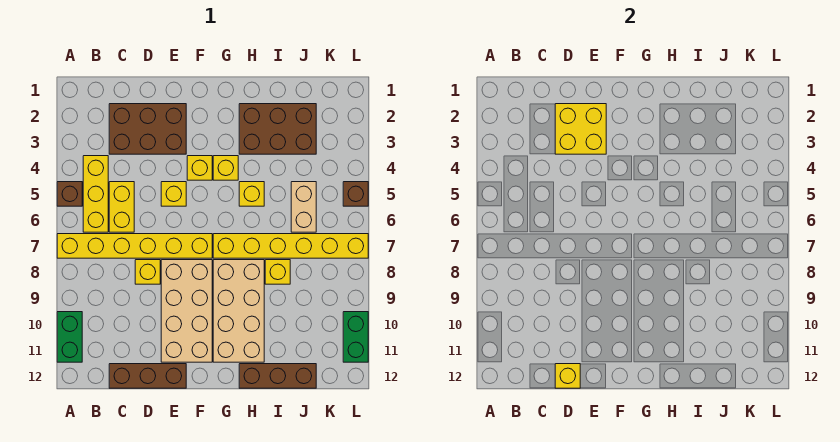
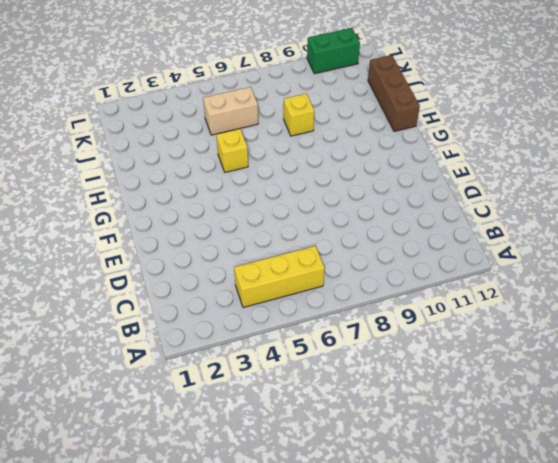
none -> brown 1x1 brick [57,182,82,206]
none -> yellow 1x6 brick [57,234,212,258]
none -> green 1x2 brick [57,312,82,362]

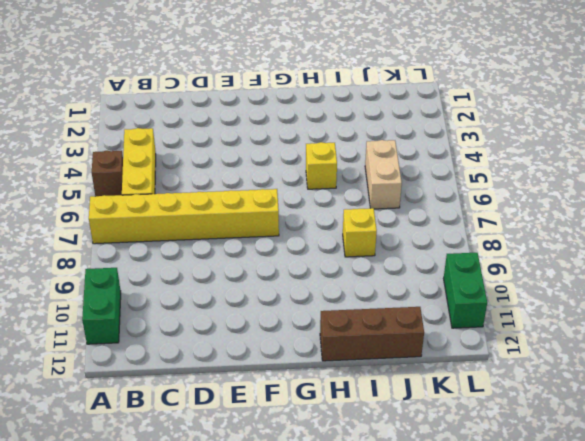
none -> brown 2x3 brick [109,104,186,154]
none -> yellow 1x2 brick [109,182,134,232]
none -> brown 1x3 brick [109,364,186,388]

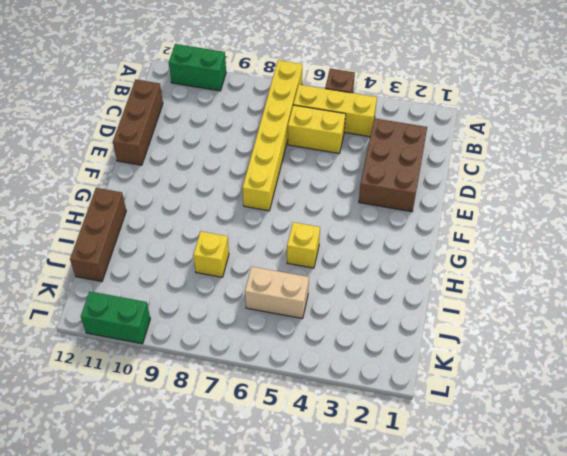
none -> yellow 1x1 brick [135,260,160,284]
none -> yellow 1x1 brick [161,182,186,206]
none -> tan 2x4 brick [161,260,212,362]

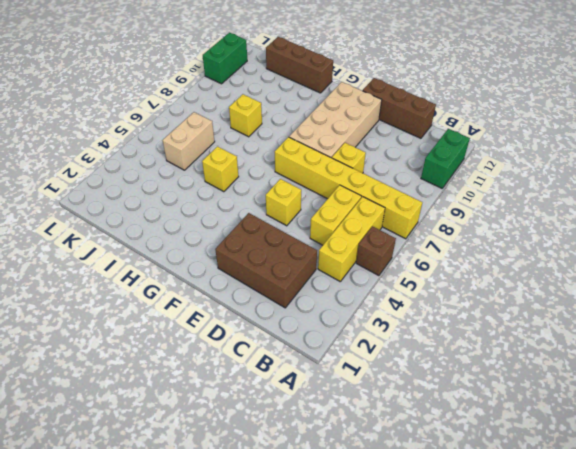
none -> yellow 1x1 brick [187,156,212,180]
none -> yellow 1x1 brick [213,156,238,180]
none -> yellow 1x6 brick [213,234,368,258]

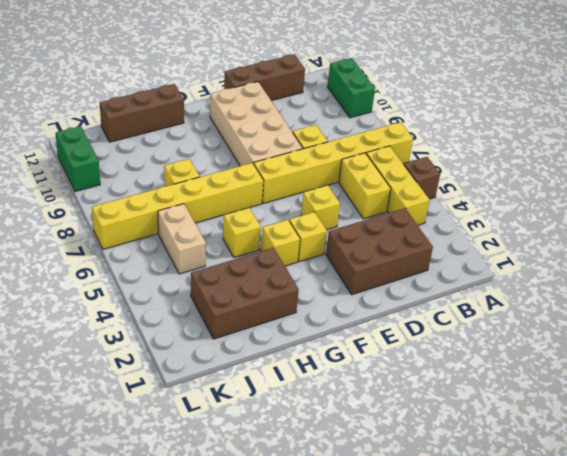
none -> tan 2x4 brick [213,260,264,362]
none -> brown 1x1 brick [343,182,368,206]
none -> yellow 2x2 brick [555,104,606,154]

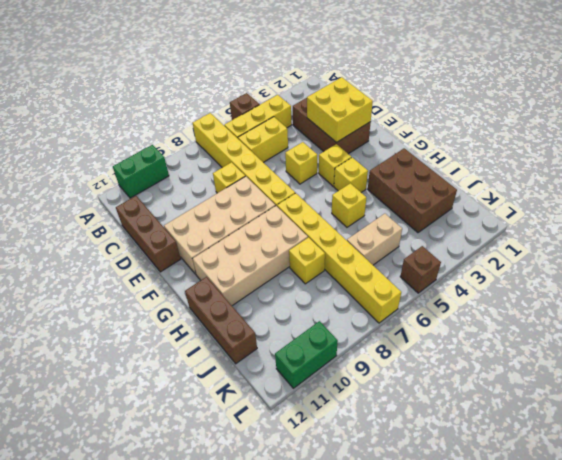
none -> yellow 1x1 brick [555,364,580,388]

